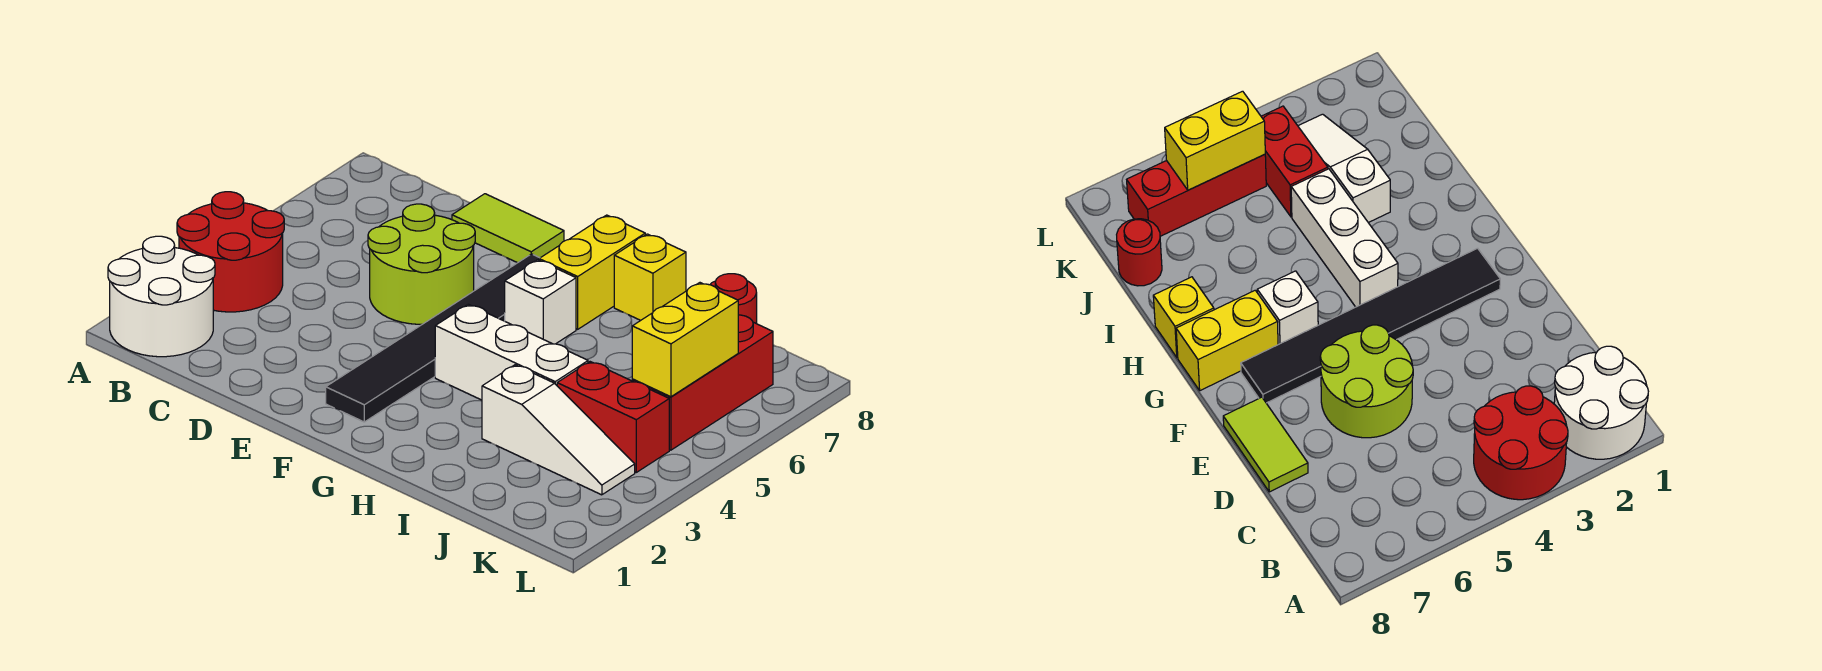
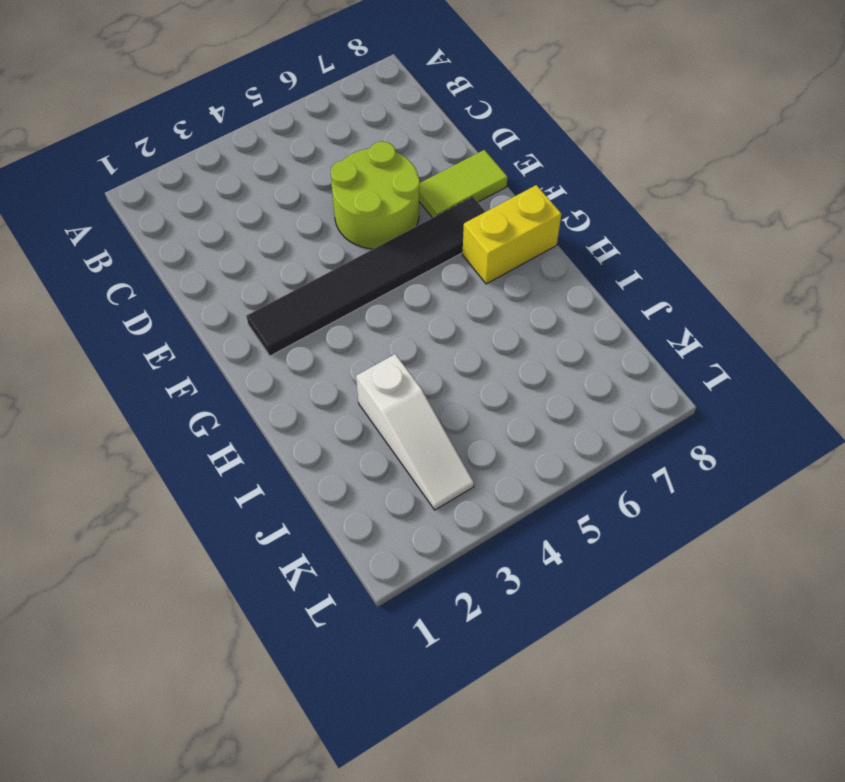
lime 1x2 tile [419,150,508,218] -> lime 1x2 tile turned to [452,194,564,263]
none -> white 2x2 round brick [108,236,215,357]
none -> red 2x2 round brick [177,192,284,312]
none -> white 1x3 brick [435,304,588,400]

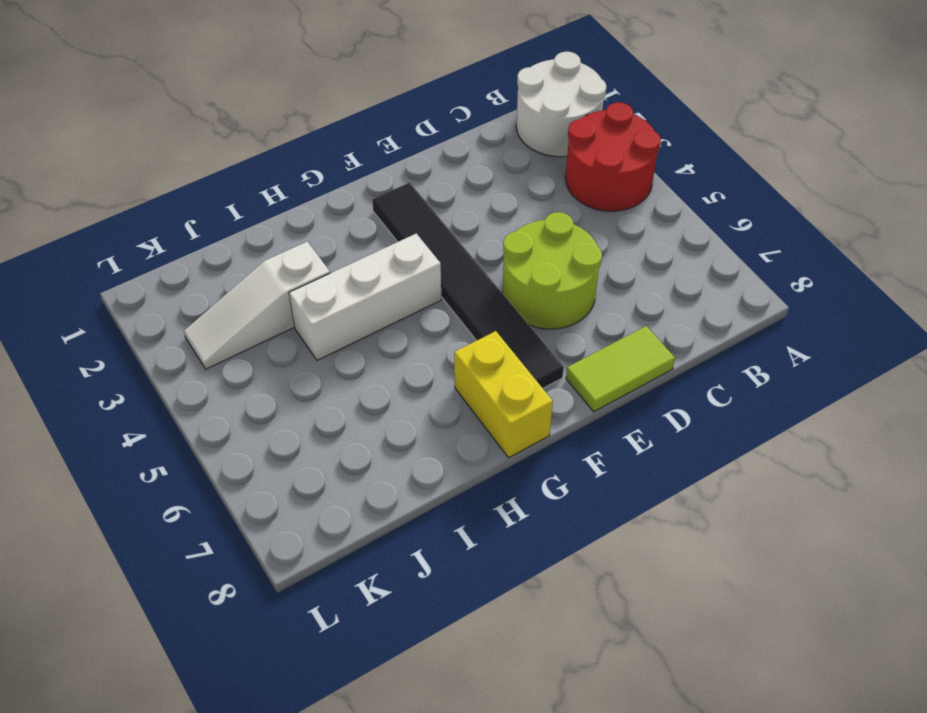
none -> white 1x1 brick [505,260,576,344]
none -> yellow 1x1 brick [614,234,686,320]
none -> red 1x2 brick [557,362,669,472]

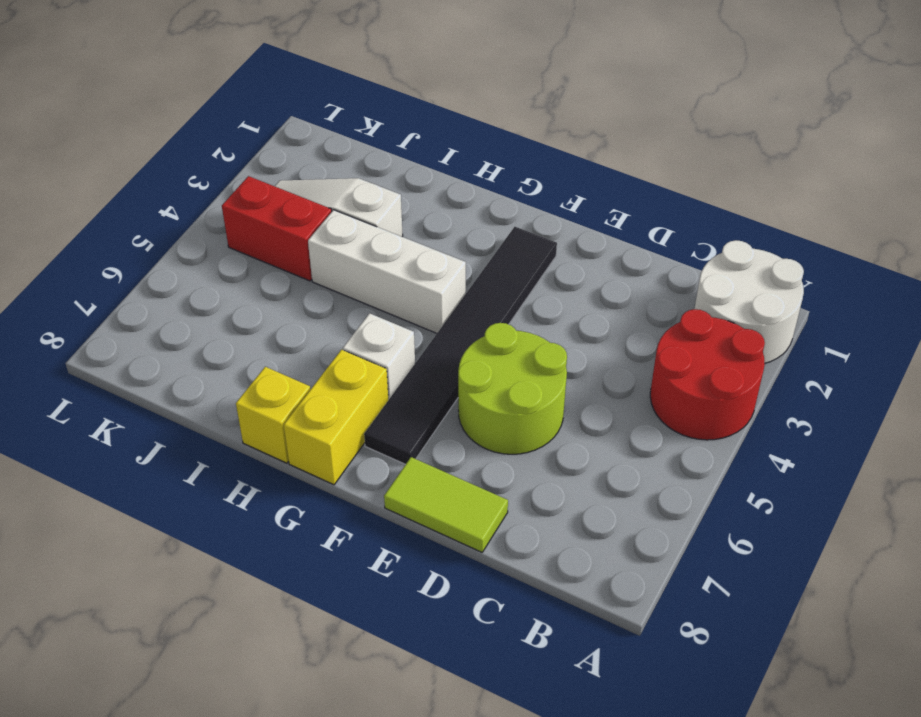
none -> red 1x1 round brick [710,274,757,324]
none -> red 1x3 brick [632,315,773,450]
none -> yellow 1x2 brick [632,283,738,397]

